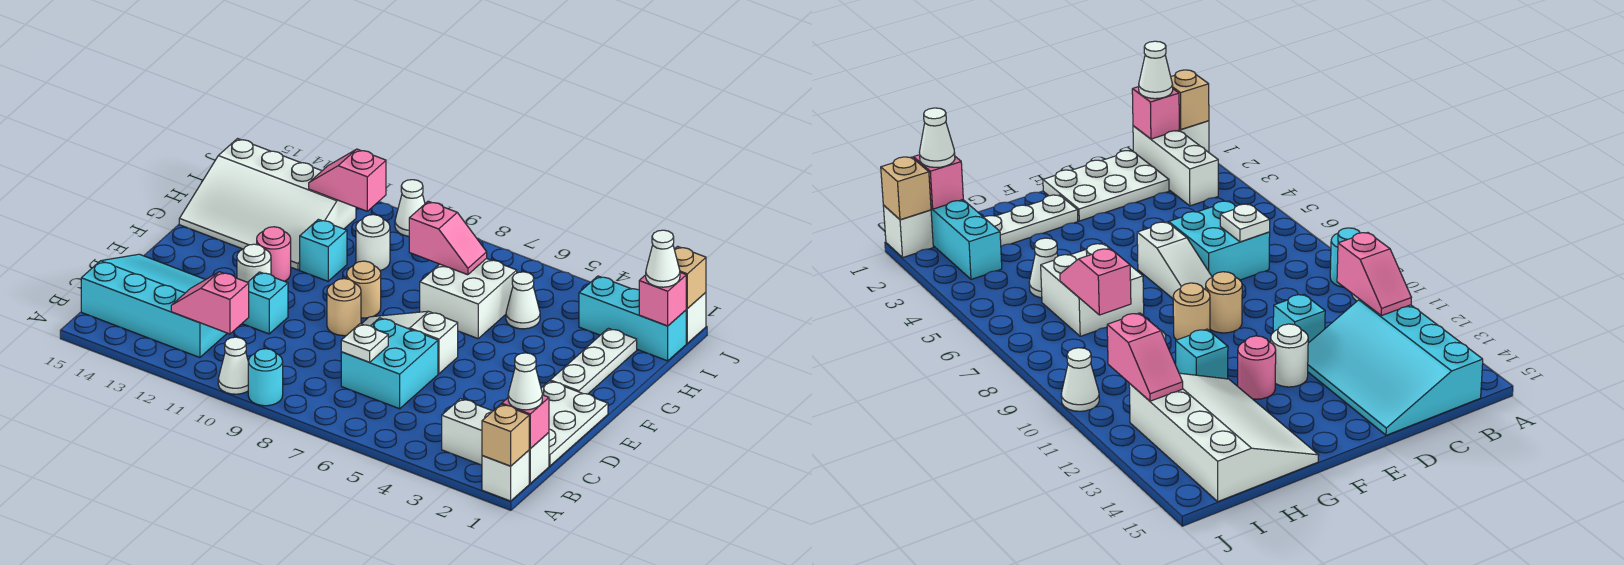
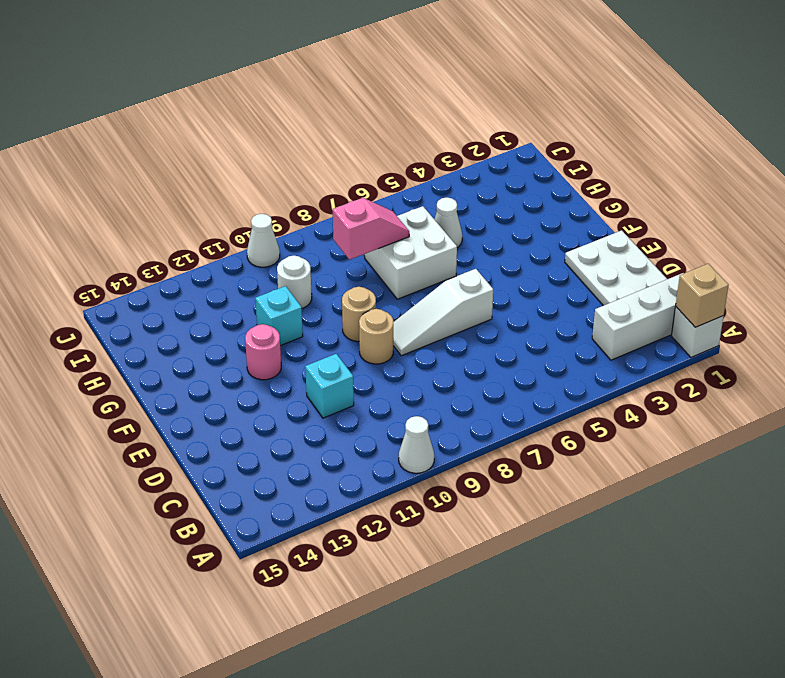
none -> cyan 1x1 round brick [248,349,283,406]
none -> cyan 3x4 slope [81,254,227,357]
none -> cyan 2x2 brick [341,318,438,409]
none -> white 1x1 round brick [237,244,271,282]

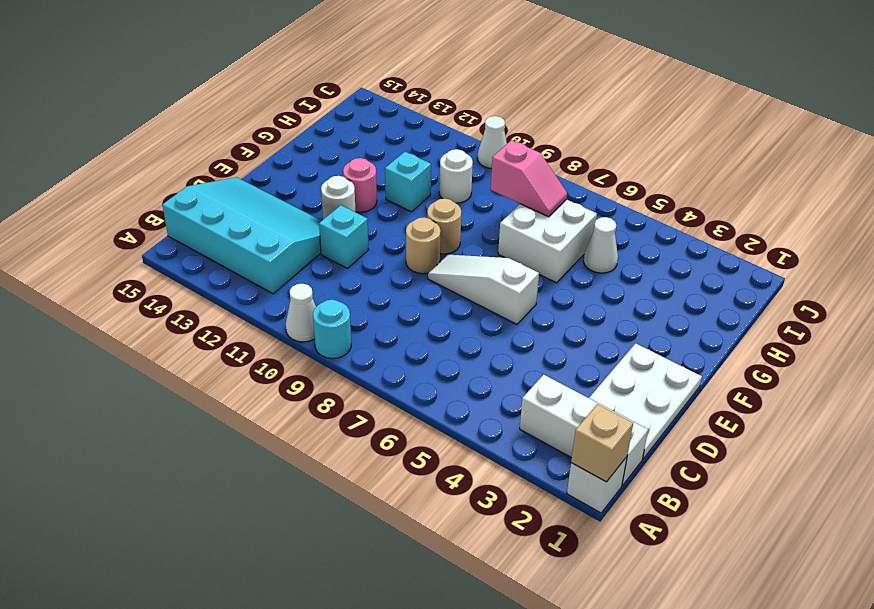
none -> cyan 2x2 brick [341,318,438,409]
none -> white 1x3 plate [550,328,637,394]
none -> white 3x4 slope [179,139,356,270]
none -> cyan 1x3 brick [579,276,686,361]

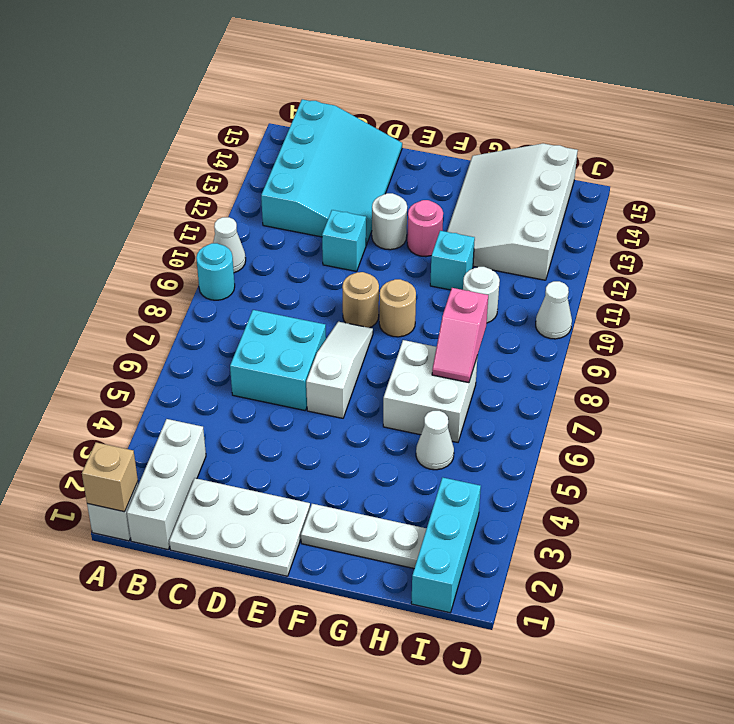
none -> white 1x1 brick [686,292,706,343]
none -> pink 1x1 brick [502,395,549,449]
none -> pink 1x2 slope [171,272,249,334]
none -> white 1x1 plate [341,324,388,362]

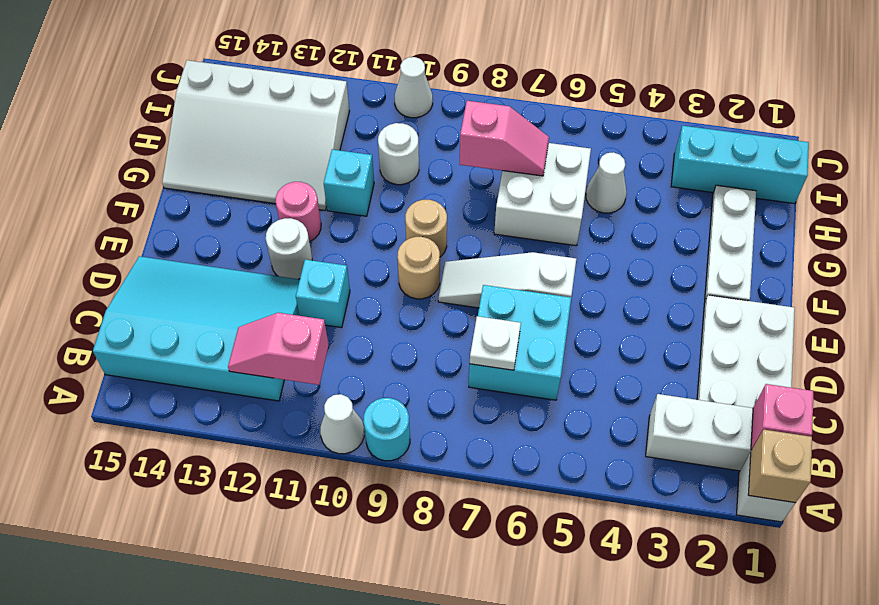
none -> white 1x1 brick [686,292,706,343]
none -> pink 1x1 brick [639,272,687,326]
none -> pink 1x2 slope [309,149,386,211]
none -> tan 1x1 brick [674,246,706,308]

